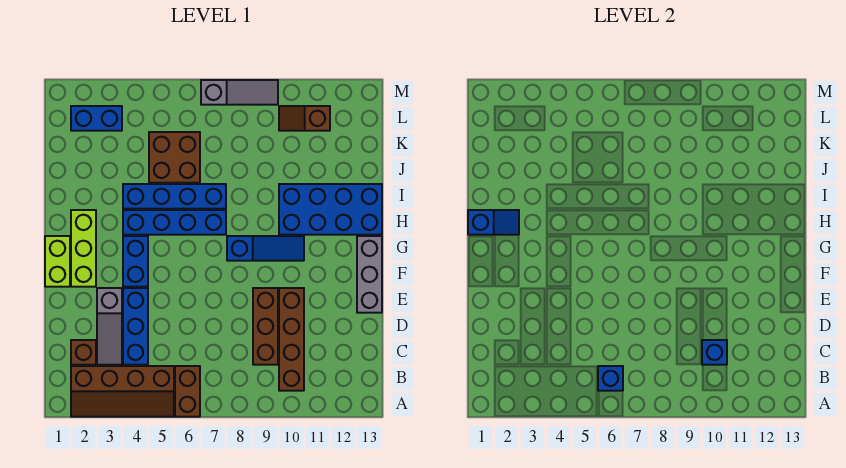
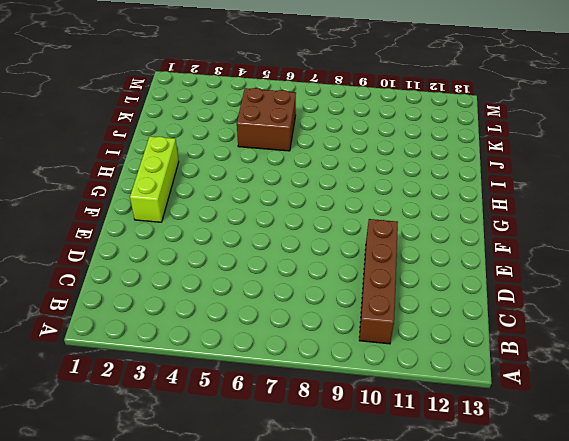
none -> brown 2x4 slope [71,366,174,417]
none -> brown 1x2 brick [175,366,200,417]
none -> brown 1x1 brick [71,340,96,365]

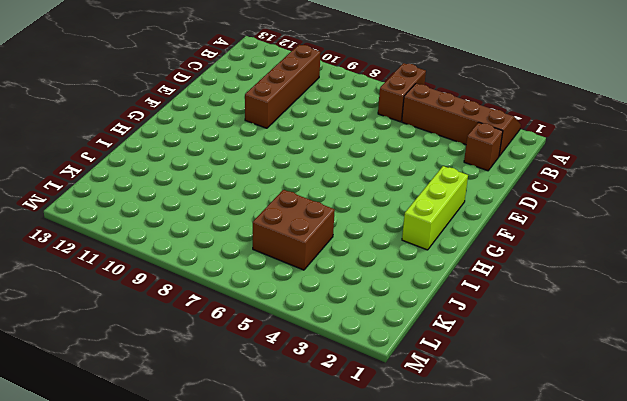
none -> grey 1x3 slope [97,288,122,365]
none -> blue 1x3 brick [123,288,148,365]
none -> brown 1x3 brick [253,288,278,365]

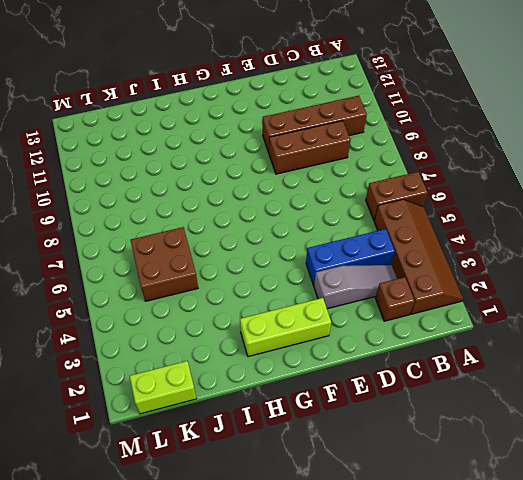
lime 1x2 brick [130,361,197,414] -> lime 1x2 brick moved to [45,236,70,287]
none -> grey 1x3 brick [357,236,382,313]
none -> blue 1x2 brick [123,236,148,287]
none -> blue 1x3 slope [227,236,304,261]

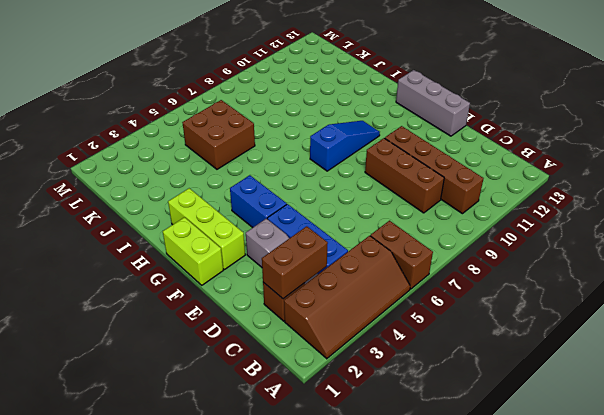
brown 1x2 brick [262,226,328,299] -> none
none -> blue 1x4 brick [123,210,226,235]
none -> blue 2x4 brick [279,184,382,235]
none -> blue 1x4 brick [123,184,226,209]

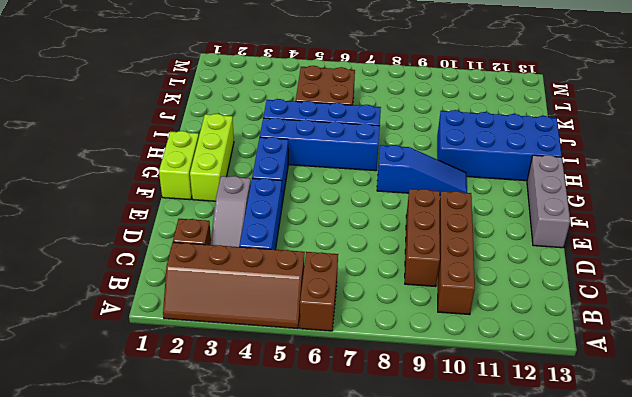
none -> blue 1x2 brick [71,106,122,131]
none -> brown 1x2 slope [279,106,330,131]
none -> grey 1x3 slope [201,80,278,105]

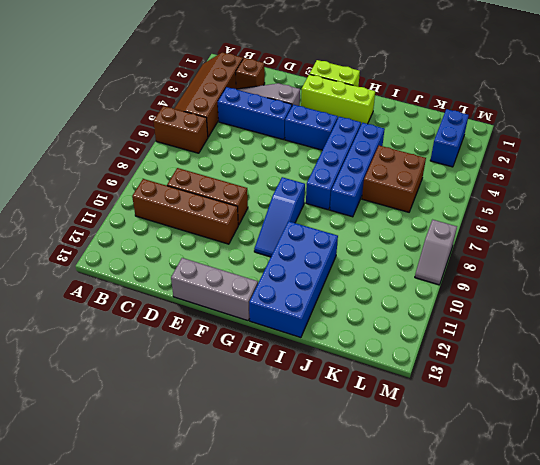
grey 1x2 slope [415,220,457,285] -> grey 1x3 slope [201,80,278,105]
none -> brown 1x2 slope [279,106,330,131]
none -> blue 1x1 brick [598,366,623,391]
none -> blue 1x1 brick [702,340,727,365]

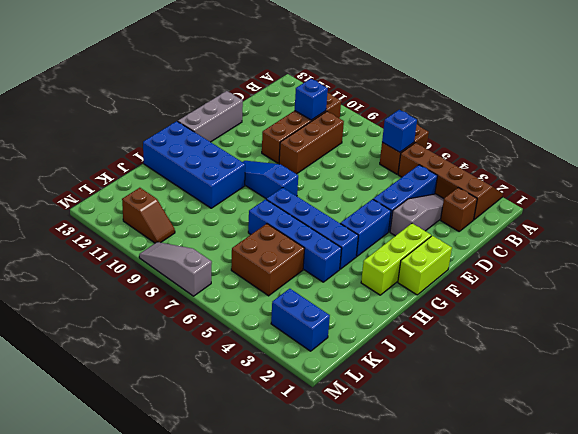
none -> blue 1x2 slope [468,210,519,235]

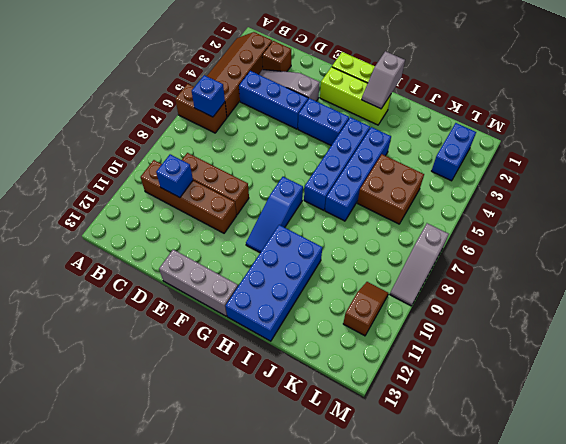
grey 1x2 slope [362,51,405,109] -> blue 1x2 slope [468,210,519,235]

